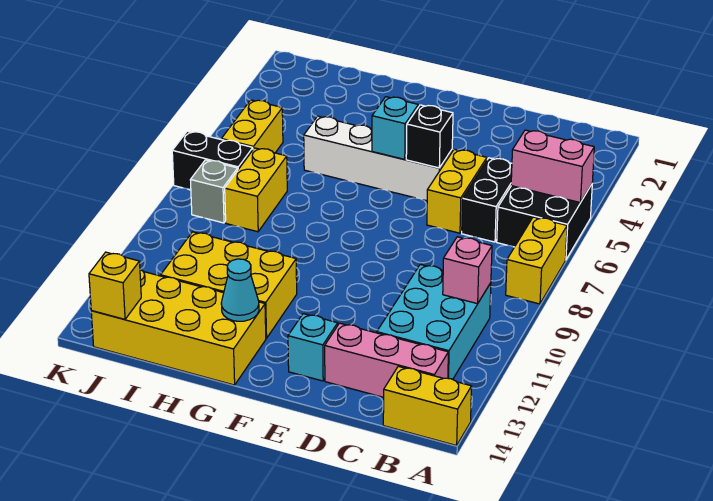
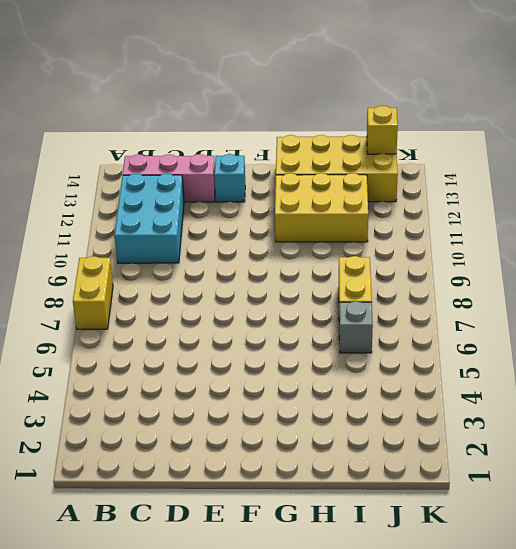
grey 1x1 brick [339,301,373,353] -> grey 1x1 brick moved to [191,160,238,223]
none -> black 2x2 brick [497,184,592,260]
none -> yellow 1x2 brick [383,366,472,446]
none -> black 1x2 brick [462,158,512,242]

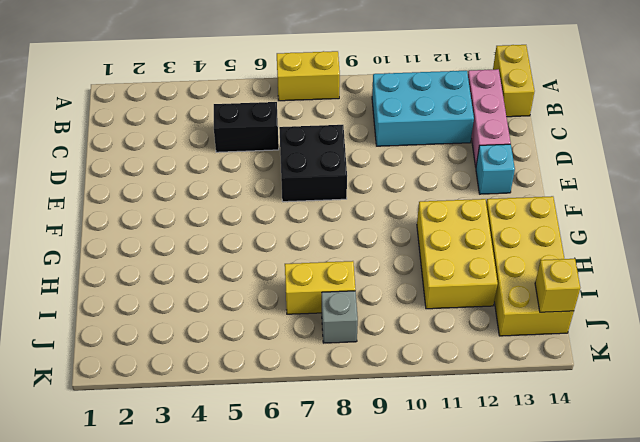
black 2x2 brick [279,125,347,202] -> black 2x2 brick moved to [497,184,592,260]
none -> yellow 1x2 brick [427,149,487,233]
none -> white 1x4 brick [304,116,452,201]
none -> yellow 1x2 brick [221,100,283,153]

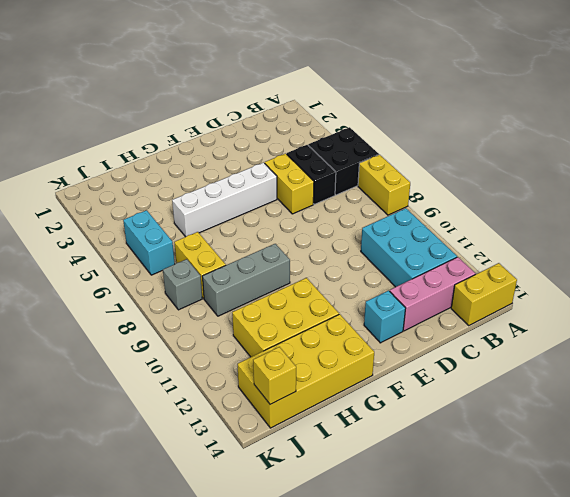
grey 1x3 brick [202,244,290,316] -> none
cyan 1x2 brick [123,210,175,275] -> yellow 1x2 brick [221,100,283,153]
none -> black 1x2 brick [172,131,253,190]
none -> pink 1x2 brick [511,130,594,203]
none -> pink 1x1 brick [443,237,492,304]

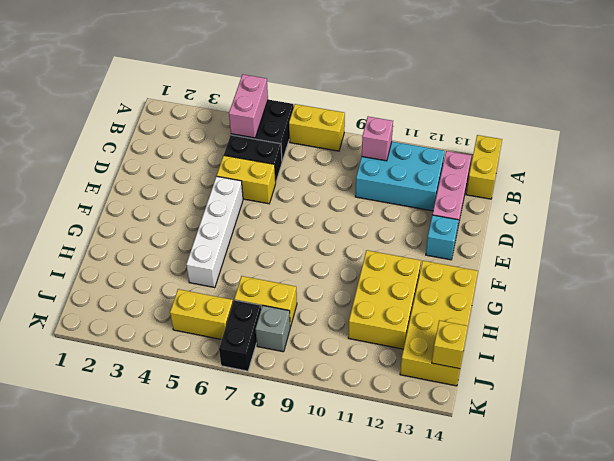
none -> black 1x1 brick [406,105,453,168]
none -> cyan 1x1 brick [372,97,418,159]
none -> cyan 1x1 cone [221,259,259,321]

